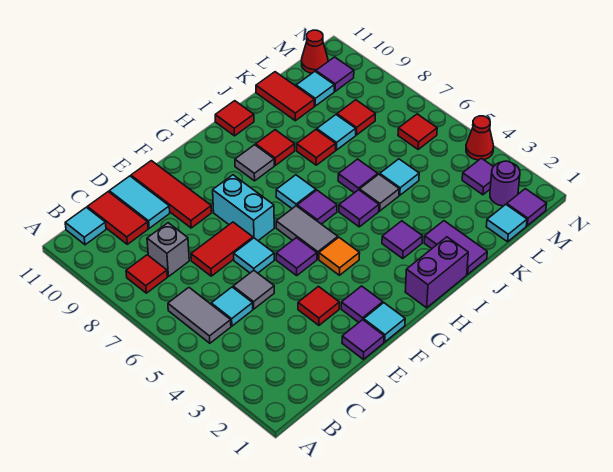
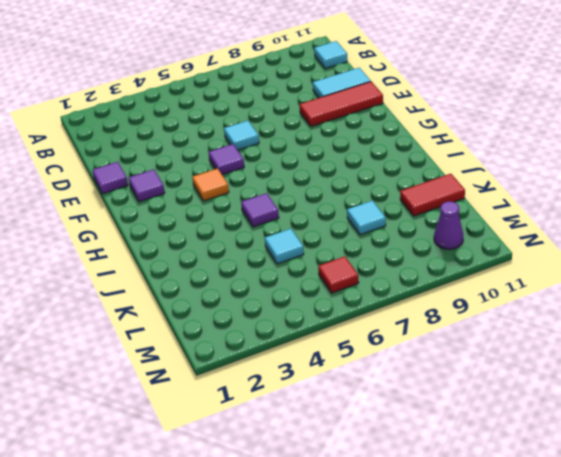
purple 1x1 cone [434,201,463,249] -> purple 1x1 tile [316,57,354,91]
none -> grey 1x2 tile [168,288,231,343]
none -> red 1x1 tile [126,255,167,293]
none -> cyan 1x1 tile [211,287,253,326]
none -> grey 1x1 brick [147,223,189,277]

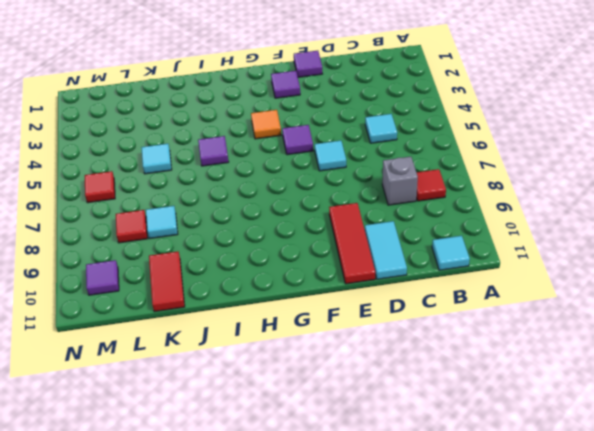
none -> grey 1x2 tile [168,288,231,343]
none -> red 1x2 tile [87,192,148,244]
none -> grey 1x1 tile [233,270,274,309]
none -> red 1x2 tile [191,222,253,276]

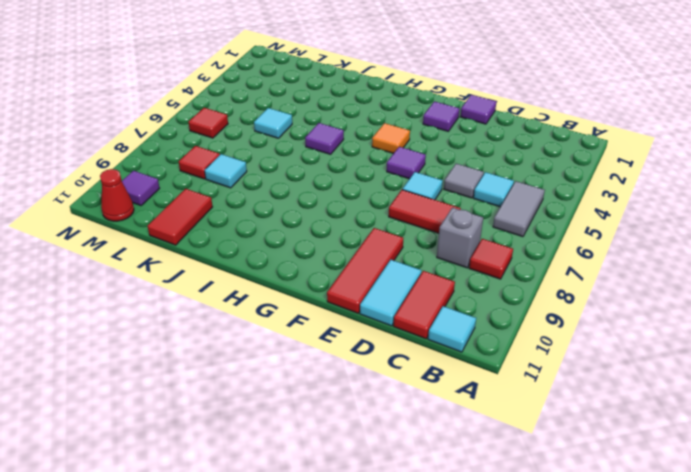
none -> red 1x1 tile [298,286,339,325]
none -> cyan 1x1 tile [364,303,405,342]
none -> cyan 1x2 brick [213,175,274,241]
none -> grey 1x2 tile [276,206,338,259]

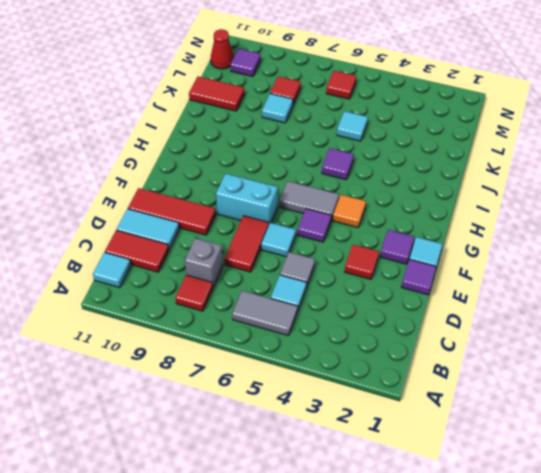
none -> purple 1x2 brick [405,237,468,308]
none -> purple 1x1 tile [297,190,337,224]
none -> cyan 1x1 tile [276,175,316,209]
none -> grey 1x1 tile [235,145,274,181]

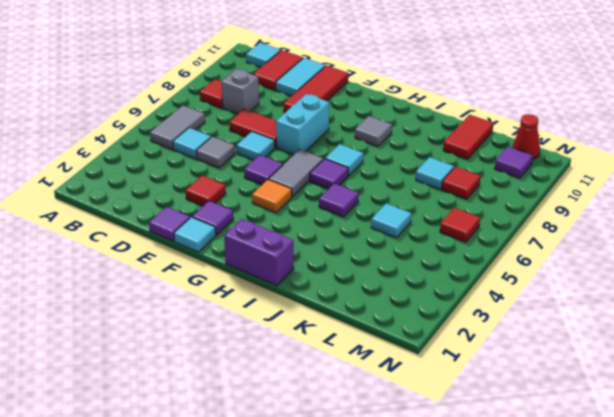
none -> purple 1x1 tile [382,221,423,259]
none -> red 1x1 tile [256,130,295,165]
none -> red 1x1 tile [215,101,254,136]
none -> purple 1x2 tile [424,221,487,274]

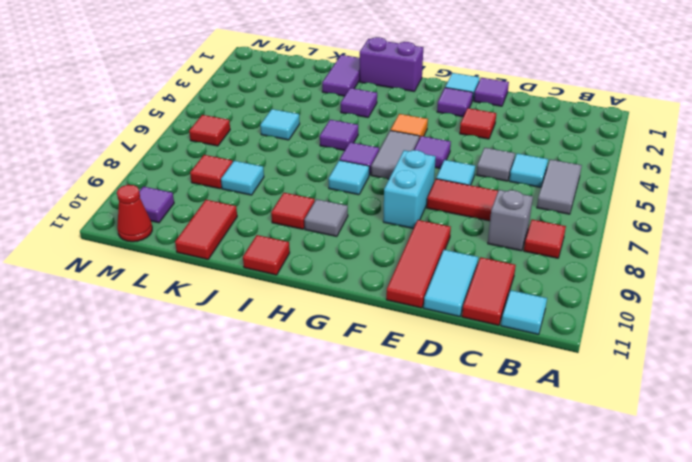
none -> grey 1x1 tile [360,174,399,211]
none -> purple 1x1 tile [338,159,378,193]
none -> red 1x1 tile [297,130,336,165]
none -> cyan 1x1 tile [486,205,527,242]

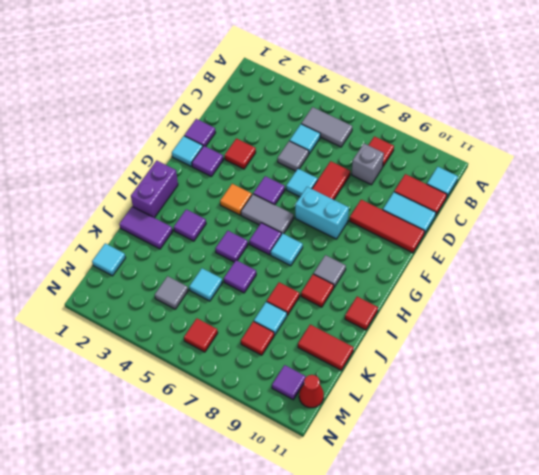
grey 1x1 tile [155,276,188,309] -> grey 1x1 tile moved to [360,174,399,211]
none -> cyan 1x1 tile [296,72,334,106]
none -> purple 1x1 tile [507,189,547,226]
none -> purple 1x1 round brick [490,161,520,206]
none -> purple 1x1 tile [462,158,493,195]

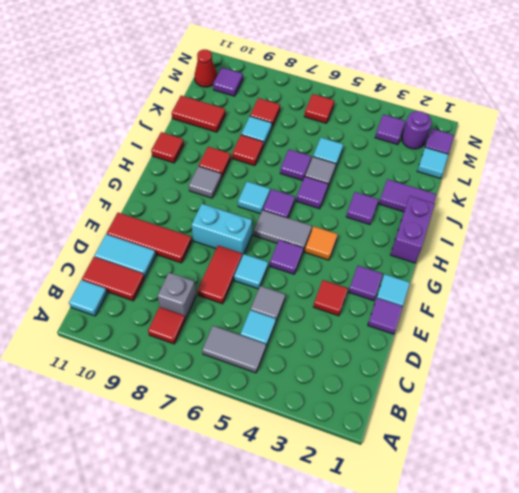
none -> cyan 1x1 tile [296,72,334,106]
none -> red 1x1 cone [466,116,494,160]

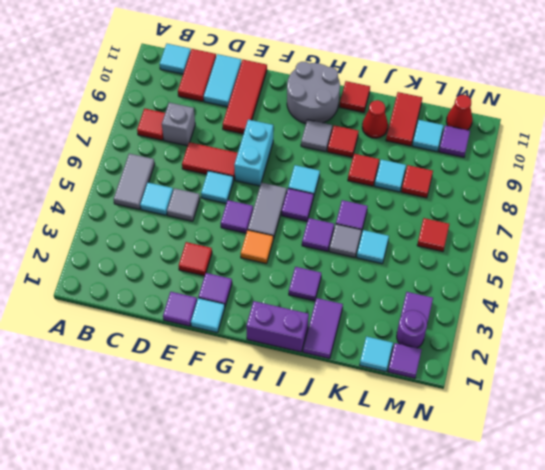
grey 2x2 round brick [287,62,340,124] -> none
red 1x1 cone [362,100,388,138] -> red 1x1 cone moved to [466,116,494,160]

